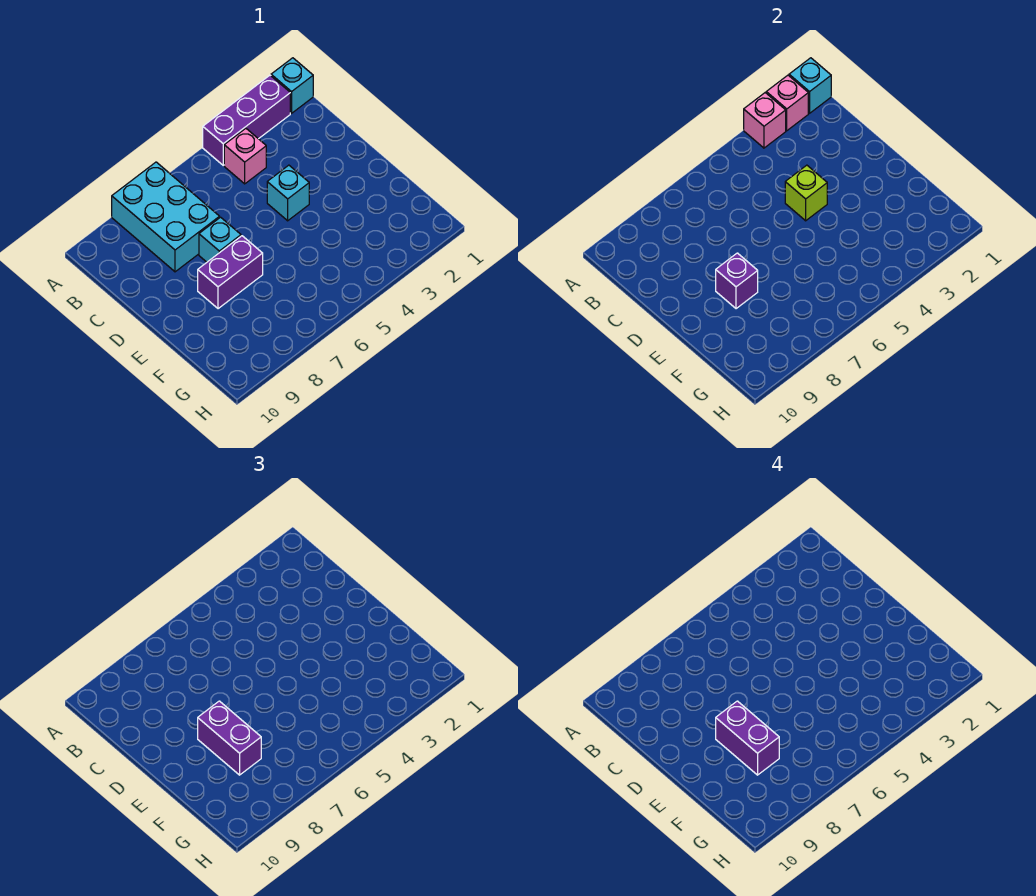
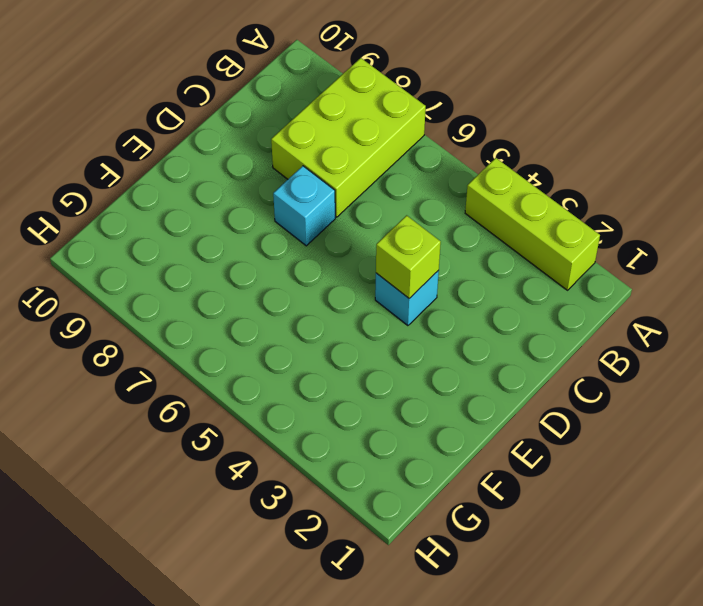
lime 1x3 brick [465,158,600,290] -> purple 1x3 brick [203,75,290,165]
lime 2x3 brick [271,58,426,217] -> cyan 2x3 brick [112,162,220,272]
none -> cyan 1x1 brick [271,58,313,113]
none -> pink 1x1 brick [224,129,266,184]
none -> purple 1x2 brick [198,236,263,309]

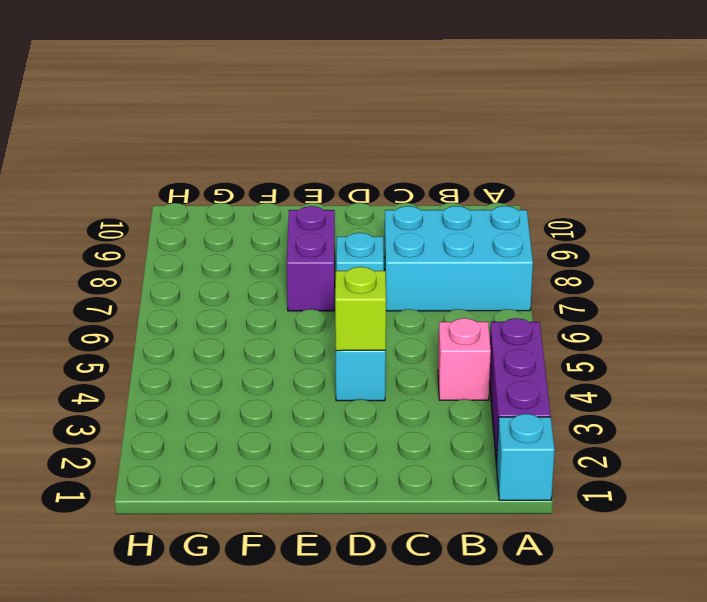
none -> cyan 1x1 brick [789,58,831,113]
none -> pink 1x1 brick [766,75,808,131]
none -> pink 1x1 brick [744,93,786,148]

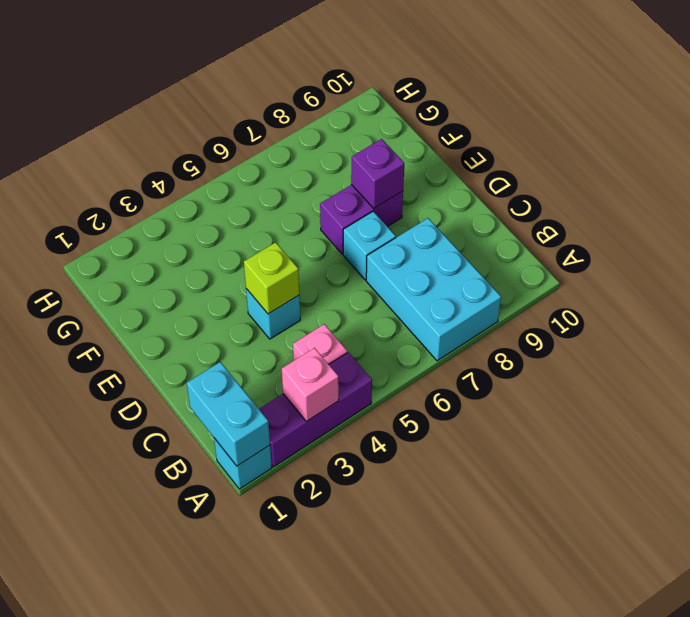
cyan 1x2 brick [187,362,270,466] -> cyan 1x1 brick [789,58,831,113]
none -> pink 1x1 brick [766,75,808,131]
none -> purple 1x2 brick [198,701,261,775]
none -> purple 1x2 brick [716,701,779,775]

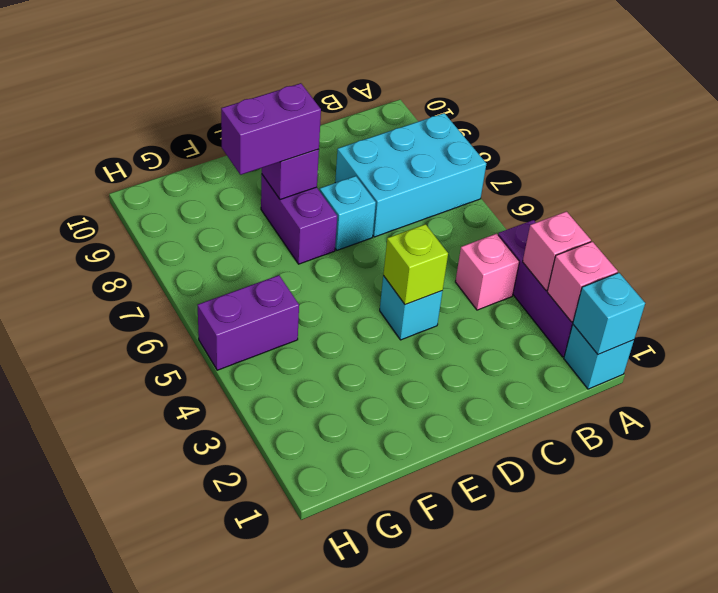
purple 1x2 brick [198,275,299,370] -> purple 1x2 brick moved to [716,701,779,775]

